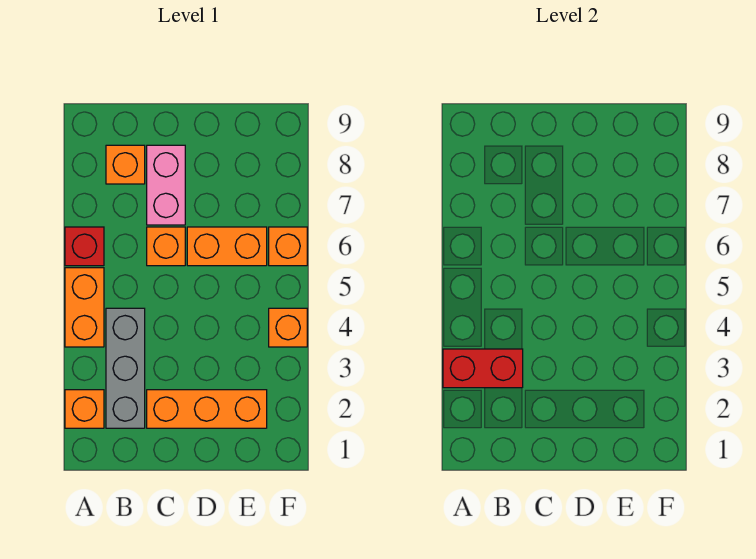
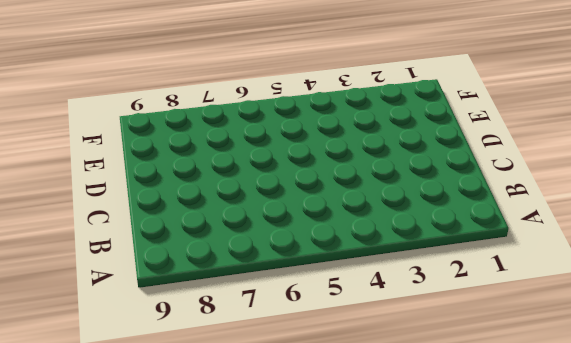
none -> orange 1x1 brick [65,390,104,428]
none -> orange 1x2 brick [65,268,104,347]
none -> red 1x1 brick [65,227,104,266]

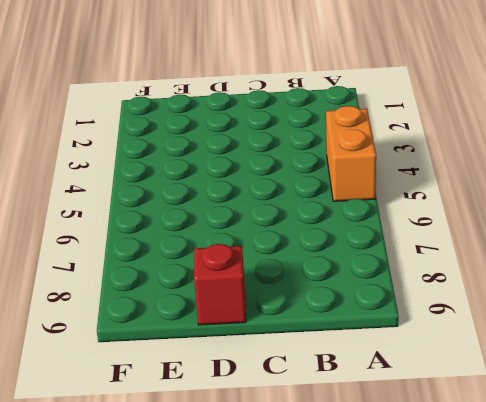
red 1x1 brick [194,244,246,325] -> red 1x1 brick moved to [65,227,104,266]
none -> orange 1x1 brick [65,390,104,428]
none -> grey 1x3 brick [106,308,145,428]
none -> orange 1x1 brick [106,145,145,184]

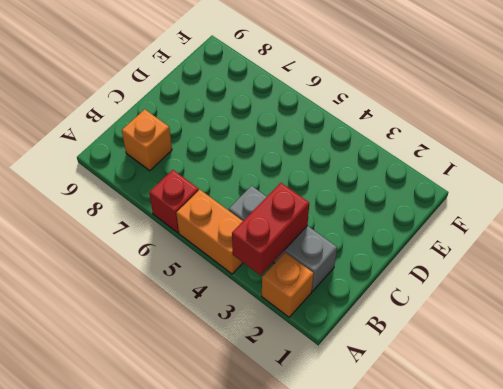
none -> orange 1x3 brick [147,390,267,428]
none -> orange 1x1 brick [147,227,185,266]
none -> pink 1x2 brick [147,145,185,225]

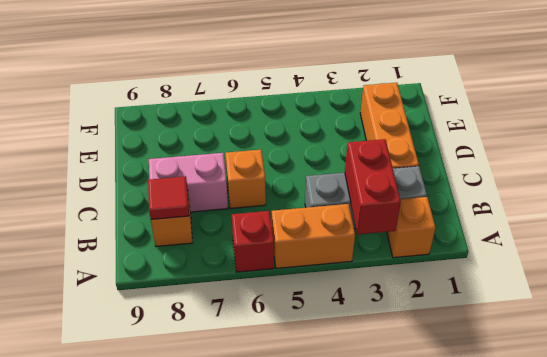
red 1x1 tile [148,176,189,219] -> none
none -> orange 1x2 brick [187,227,267,266]
none -> orange 1x1 brick [269,308,307,347]
none -> orange 1x1 brick [269,227,307,266]

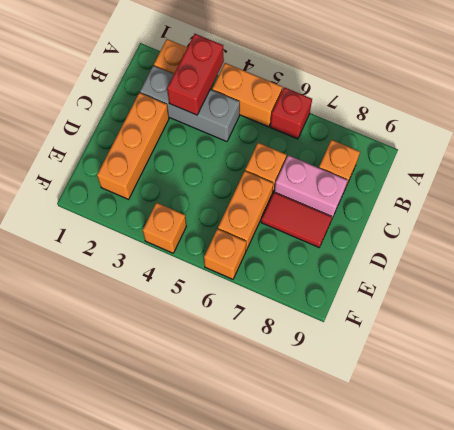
red 1x2 tile [261,192,332,247] -> none

